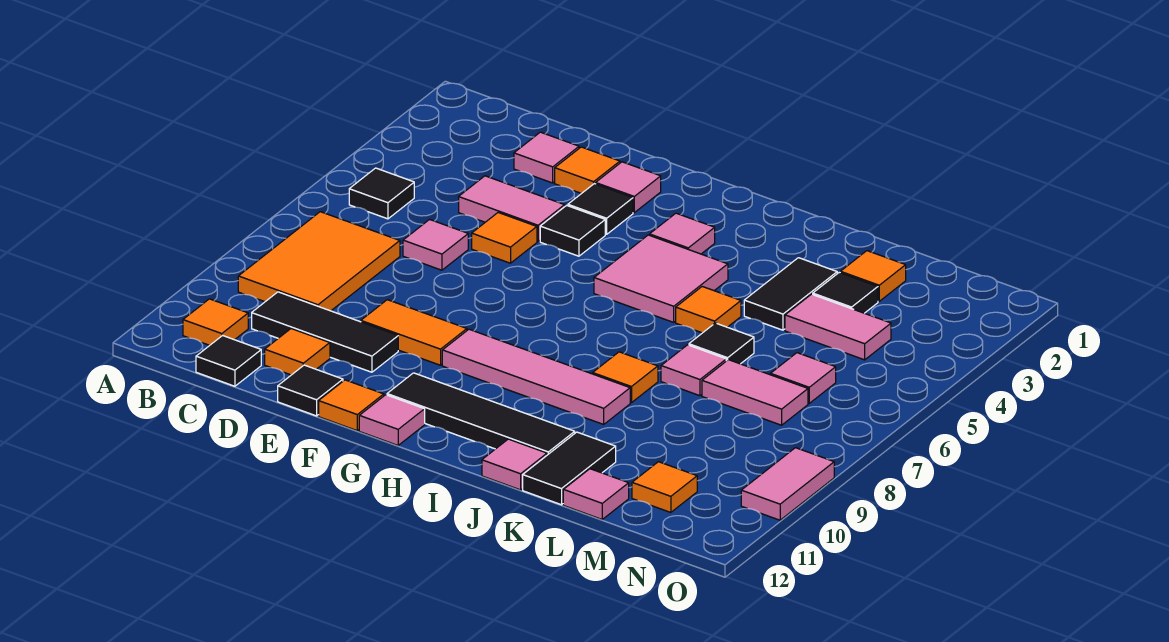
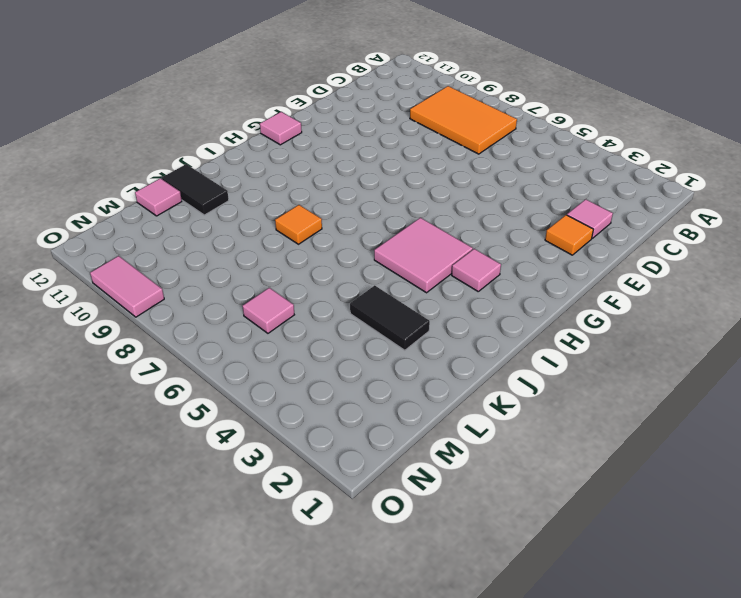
none -> black 1x1 tile [349,168,414,219]
none -> orange 1x1 tile [183,299,248,345]
none -> black 1x3 tile [252,292,398,372]
none -> black 1x1 tile [196,336,261,386]

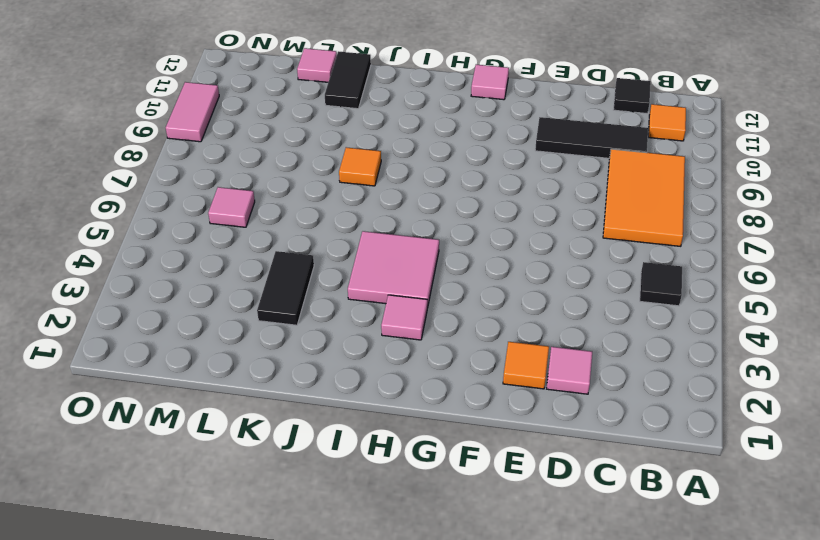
none -> pink 1x2 tile [459,176,565,241]
none -> pink 1x1 tile [403,219,468,270]
none -> orange 1x1 tile [265,329,330,375]
none -> orange 1x1 tile [472,213,537,263]

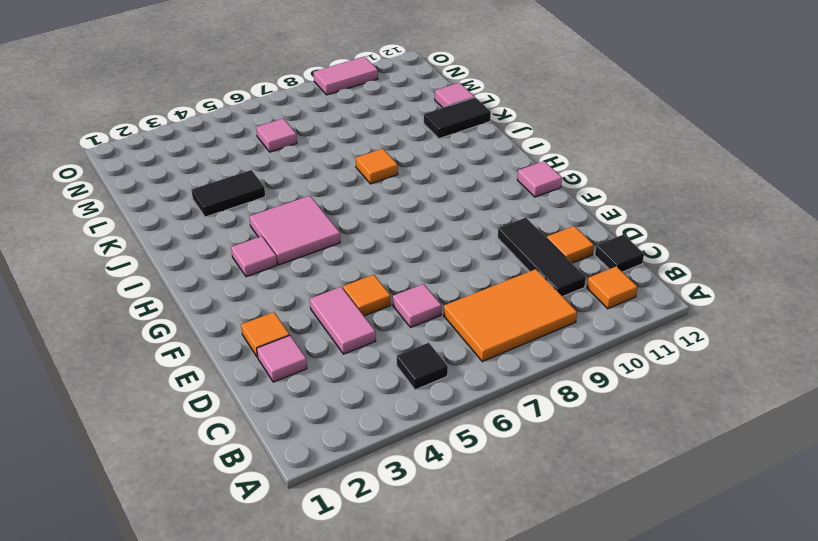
none -> orange 1x2 tile [361,300,467,365]
none -> black 1x1 tile [278,365,343,416]
none -> pink 1x1 tile [596,162,661,212]
none -> black 1x1 tile [568,184,633,234]

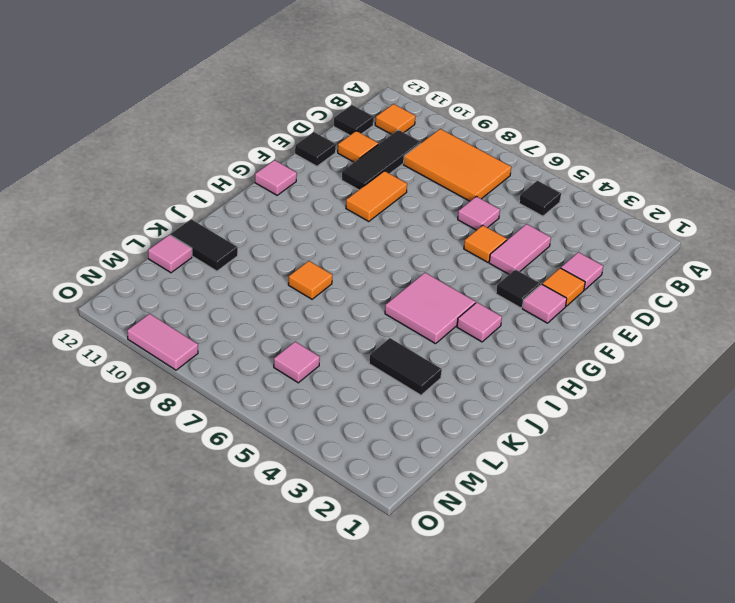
none -> black 1x1 tile [540,205,605,256]
none -> orange 1x1 tile [319,380,384,431]
none -> pink 1x4 tile [442,329,630,424]
none -> black 1x4 tile [387,373,575,455]

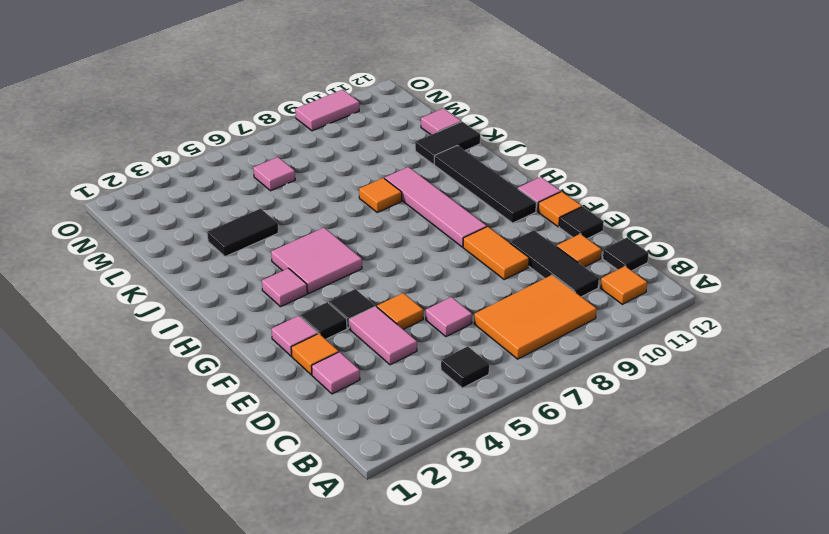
none -> orange 1x1 tile [676,287,741,333]
none -> pink 1x1 tile [482,439,547,490]
none -> black 1x1 tile [689,323,754,364]
none -> pink 1x1 tile [661,345,726,396]

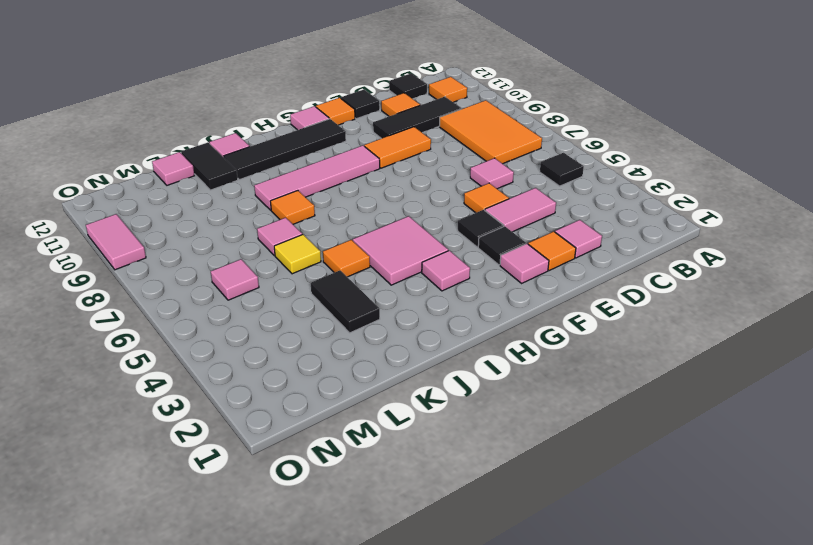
yellow 1x1 tile [274,234,321,274] -> black 1x1 tile [689,323,754,364]
none -> orange 1x1 tile [840,251,906,301]
none -> black 1x1 tile [813,272,878,313]
none -> pink 1x2 tile [785,294,891,360]
none -> pink 1x2 tile [702,360,808,425]

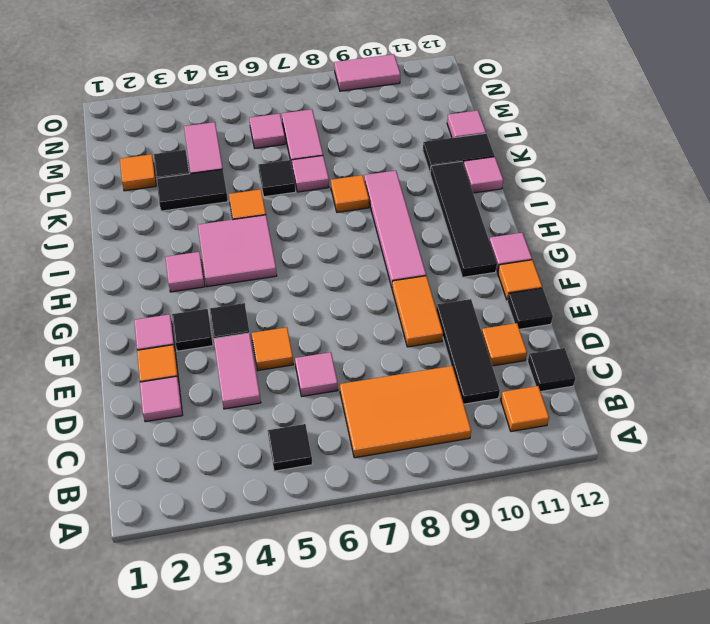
none -> orange 1x1 tile [632,462,697,513]

